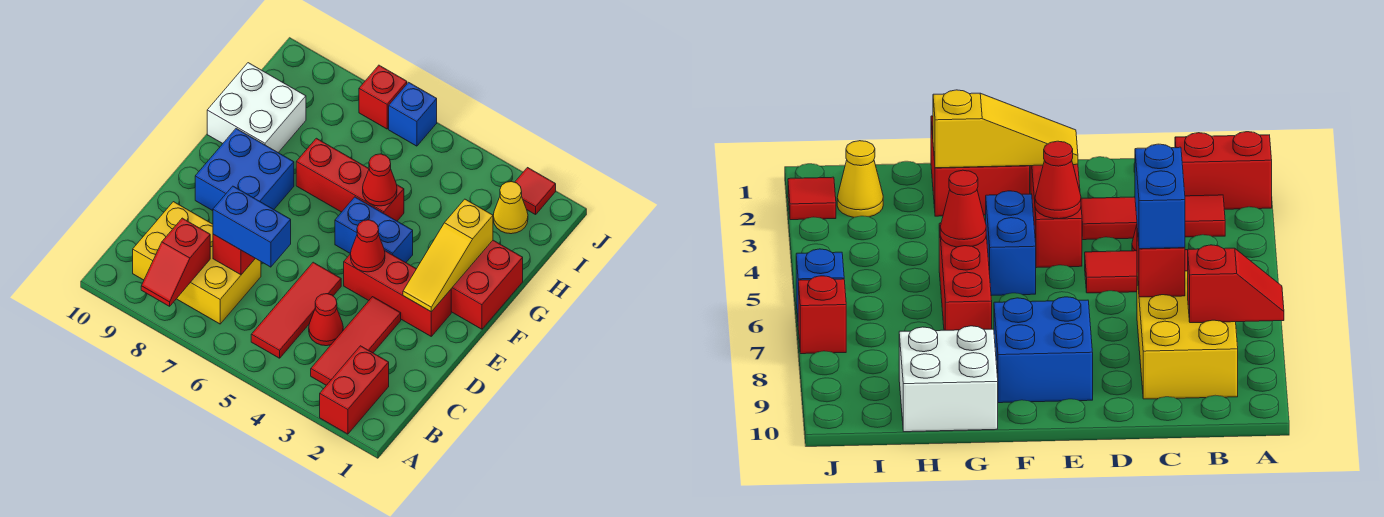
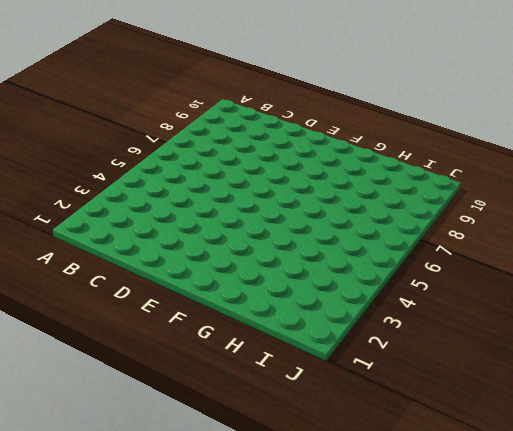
none -> red 1x2 brick [320,346,389,434]
none -> red 1x3 tile [311,297,401,385]
none -> red 1x3 tile [251,262,341,358]

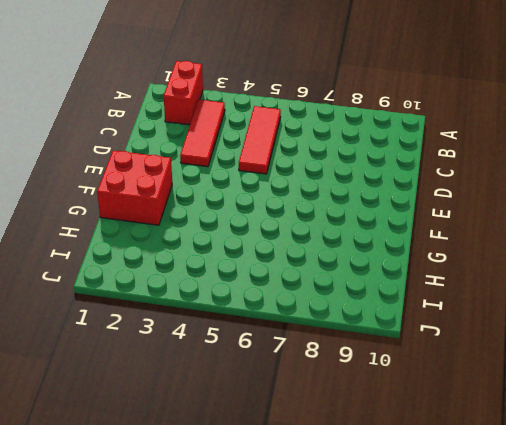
none -> yellow 2x3 brick [133,202,261,324]
none -> red 1x1 cone [309,294,343,346]
none -> red 1x3 brick [344,251,451,336]

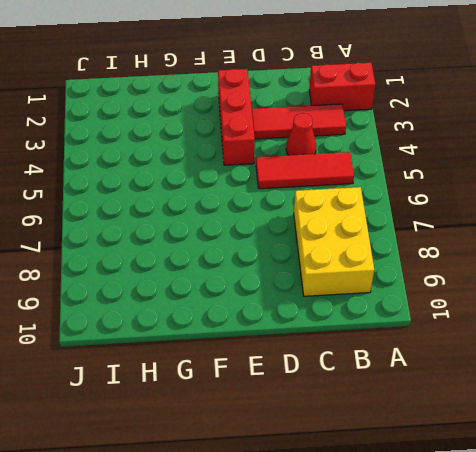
none -> blue 2x2 brick [195,129,294,211]
none -> red 2x2 brick [451,240,523,329]
none -> blue 1x2 brick [335,197,413,263]

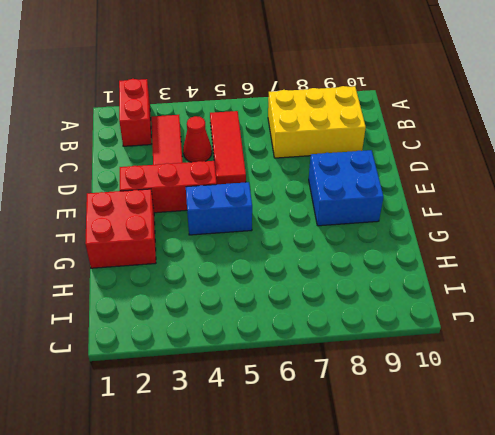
none -> red 1x3 brick [296,138,404,221]
none -> white 2x2 brick [207,63,306,153]
none -> yellow 1x1 cone [493,182,528,234]

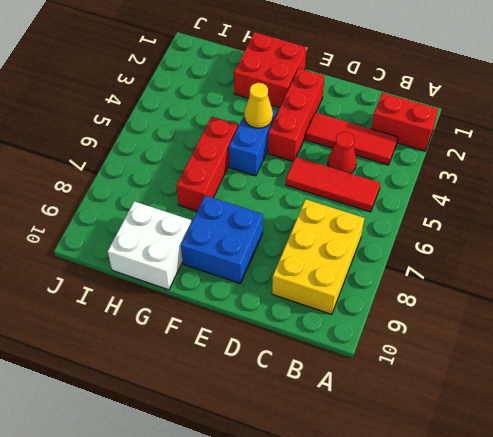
yellow 1x1 cone [244,83,273,128] -> yellow 1x1 cone moved to [493,182,528,234]
none -> red 1x1 tile [515,168,556,215]
none -> blue 1x1 brick [389,82,437,146]
none -> red 1x1 brick [359,65,407,129]

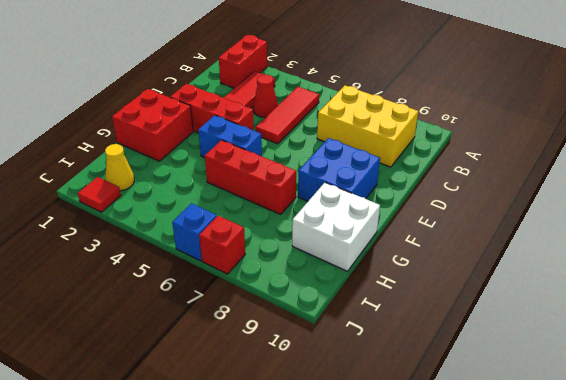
none -> red 1x2 slope [141,218,210,306]
none -> red 1x1 brick [213,234,255,275]
none -> yellow 1x3 slope [403,199,493,312]

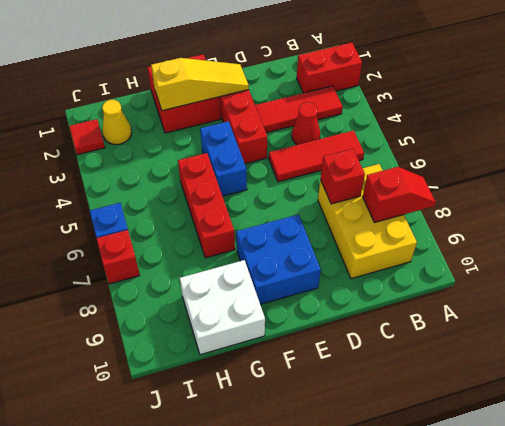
none -> red 1x1 cone [351,220,385,272]
none -> red 1x1 cone [363,154,397,206]
none -> blue 1x2 brick [213,186,291,267]

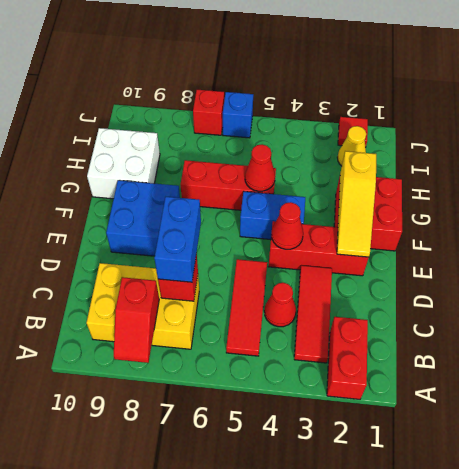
blue 1x2 brick [154,197,201,282] -> blue 1x2 brick turned to [213,186,291,267]

